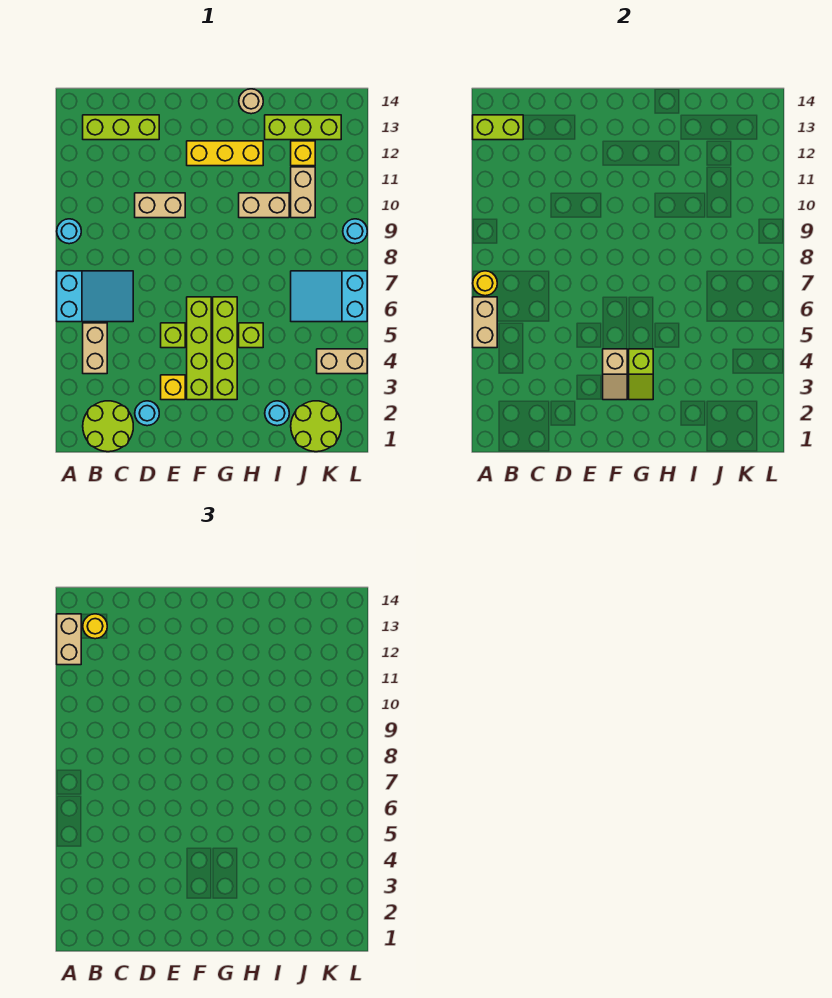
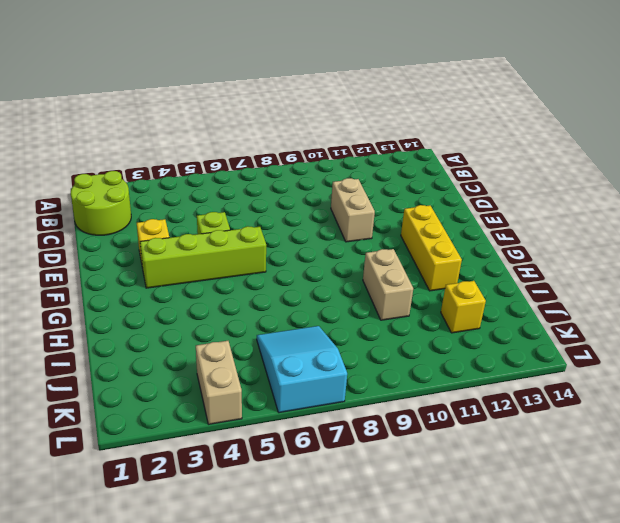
none -> cyan 2x3 slope [57,271,133,322]
none -> cyan 1x1 round brick [57,219,81,244]
none -> tan 1x2 brick [83,323,107,374]
none -> lime 1x3 brick [83,115,159,140]

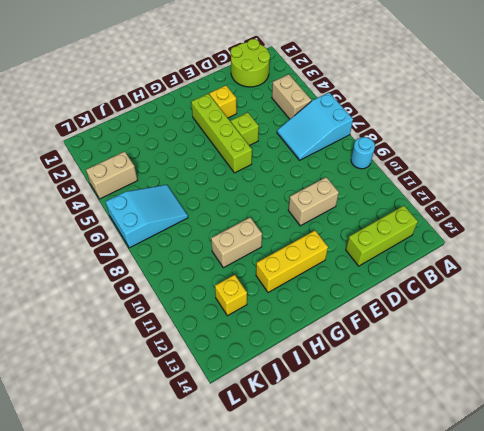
none -> cyan 1x1 round brick [135,401,159,426]
none -> lime 1x4 brick [213,297,237,400]
none -> lime 1x1 brick [239,323,263,348]
none -> tan 1x1 round brick [239,89,263,114]

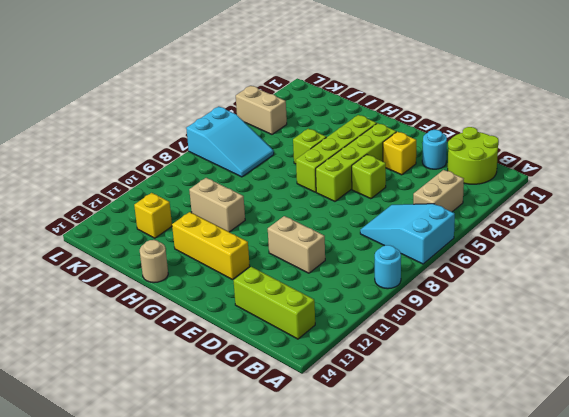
none -> cyan 1x1 round brick [265,401,289,426]
none -> lime 1x3 brick [265,115,341,140]
none -> lime 2x2 round brick [291,401,341,452]
none -> tan 1x2 brick [291,167,315,218]

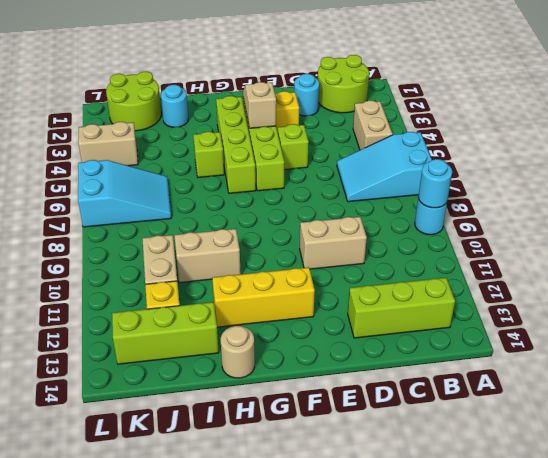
cyan 1x1 round brick [418,159,452,208] -> cyan 1x1 round brick moved to [343,219,367,244]
none -> tan 1x2 brick [473,297,497,348]
none -> yellow 1x1 round brick [473,271,497,296]
none -> lime 1x2 brick [473,115,523,140]
none -> lime 1x2 slope [629,349,653,400]

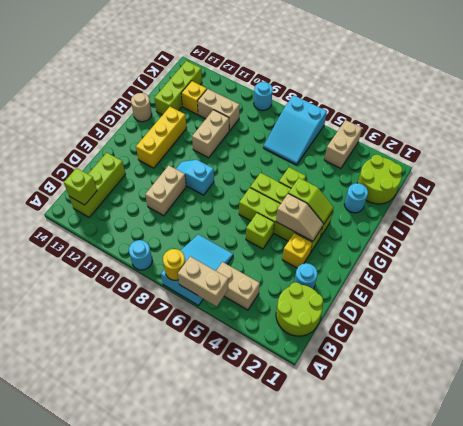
lime 1x1 brick [64,168,97,205] -> lime 1x2 brick [473,115,523,140]
cyan 1x2 slope [176,160,214,195] -> none
none -> tan 1x2 brick [57,614,81,665]
none -> yellow 1x1 round brick [83,614,107,639]

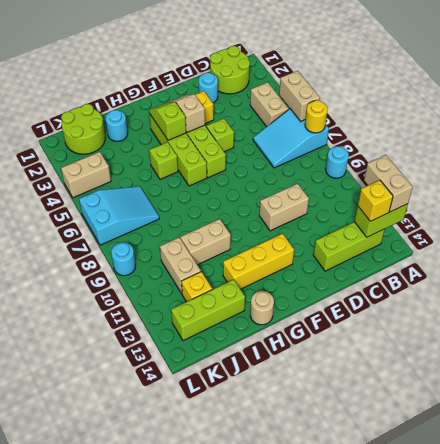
yellow 1x1 brick [358,180,393,221] -> yellow 1x1 round brick [83,614,107,639]

